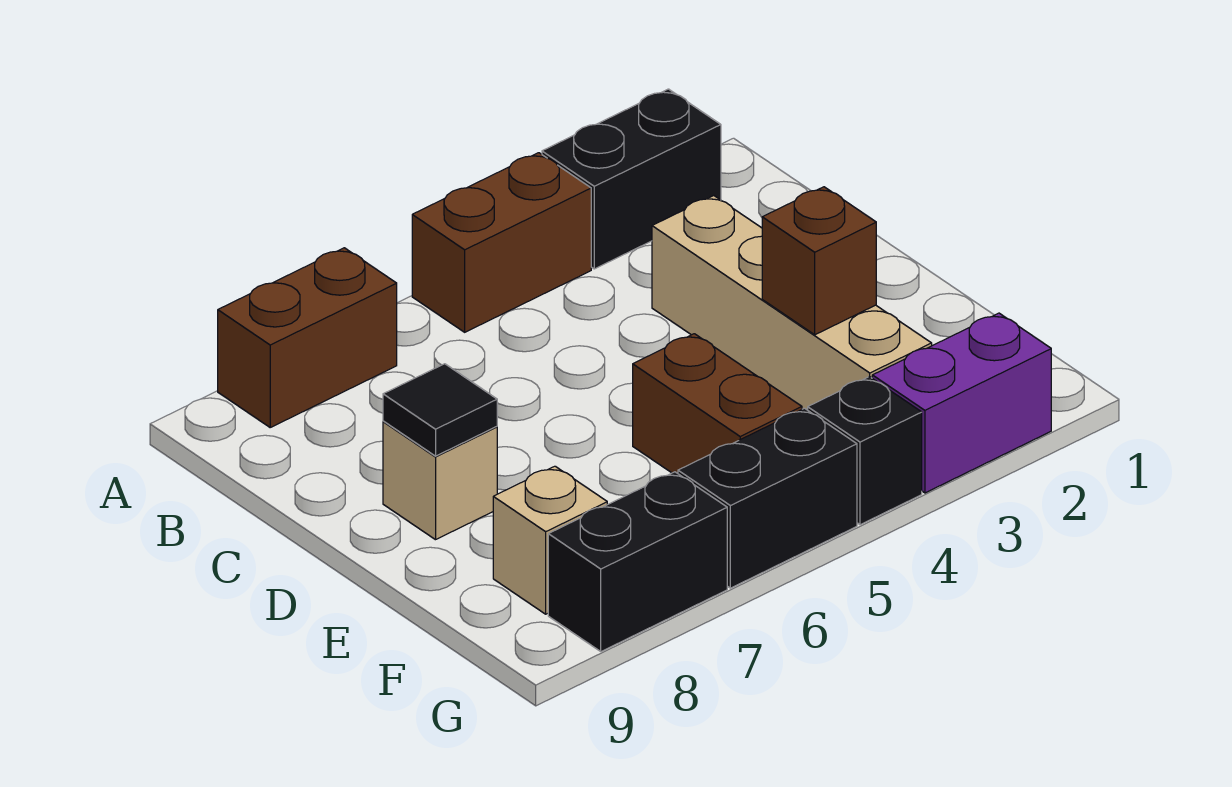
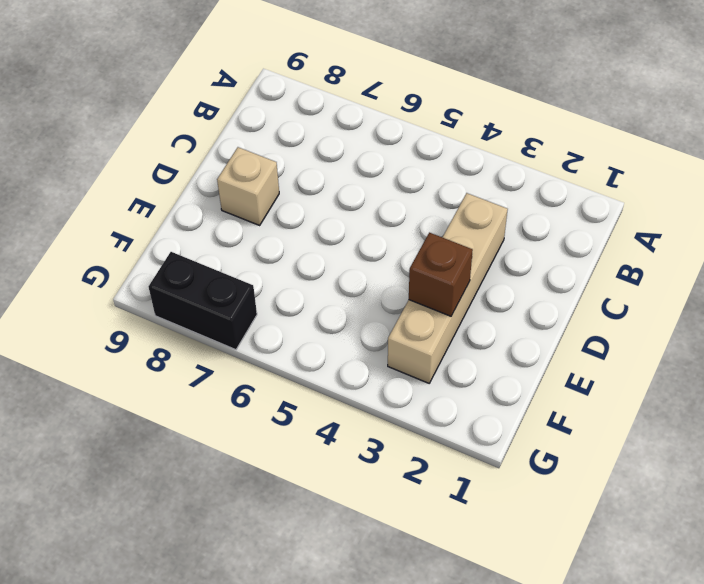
none -> black 1x2 brick [542,89,721,269]
none -> brown 1x2 brick [412,153,591,332]
none -> brown 1x2 brick [218,248,397,427]

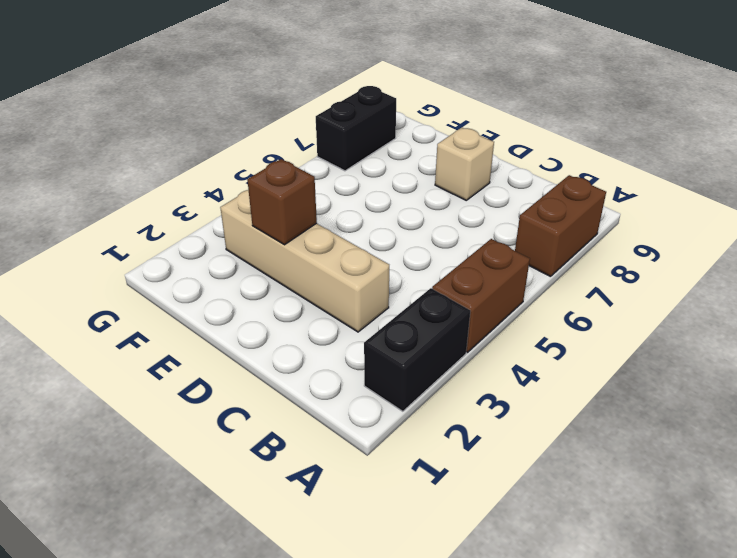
none -> brown 1x2 brick [633,334,802,473]
none -> tan 1x1 brick [493,466,607,614]
none -> purple 1x2 brick [872,313,1051,493]

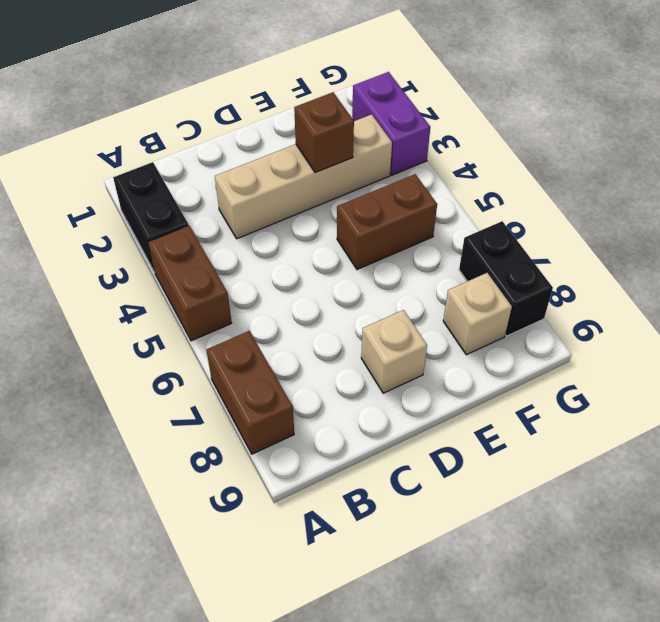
none -> black 1x1 brick [808,377,922,525]
none -> black 1x2 brick [678,408,857,588]
none -> black 1x1 tile [383,364,497,456]

